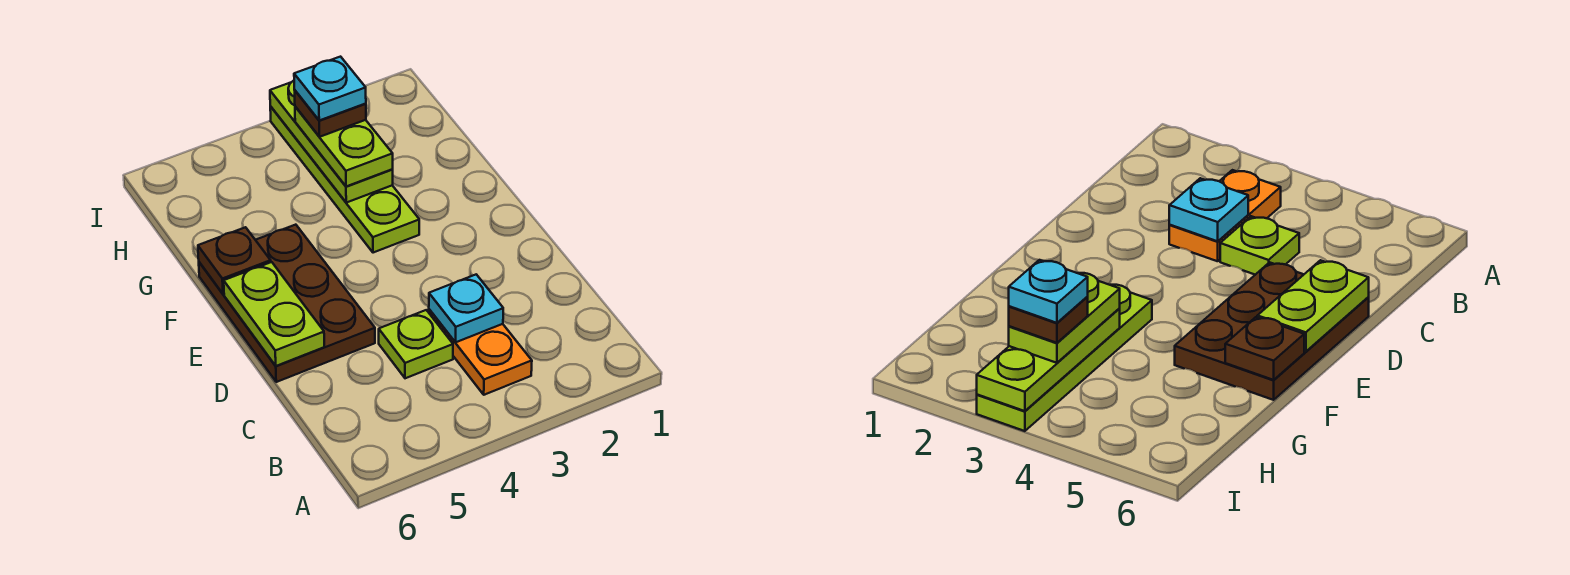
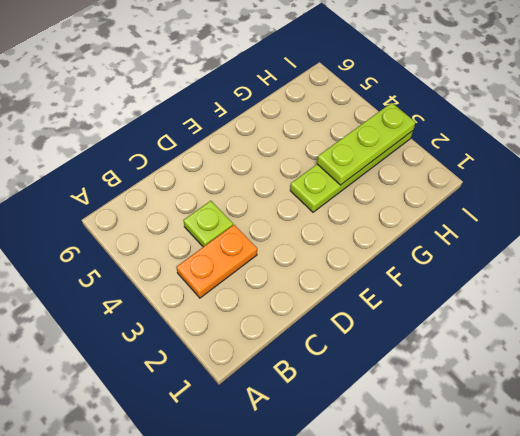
none -> brown 2x3 plate [199,225,375,382]
none -> cyan 1x1 plate [429,274,503,342]

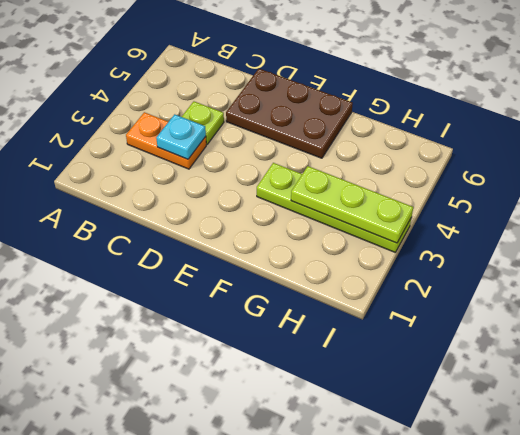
none -> lime 1x2 plate [224,262,324,366]
none -> brown 1x1 plate [198,227,271,294]

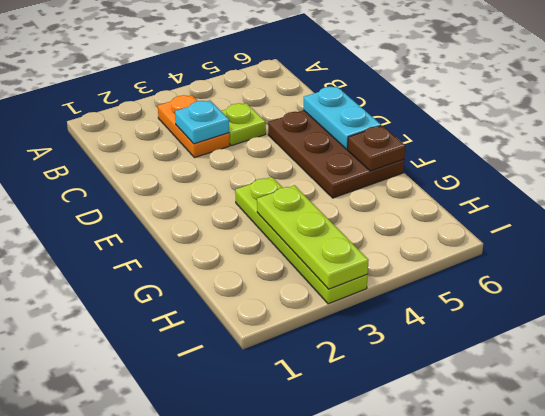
cyan 1x2 plate [304,86,381,149] -> lime 1x2 plate [224,262,324,366]
none -> lime 1x2 plate [295,107,393,187]
none -> brown 1x1 plate [295,91,366,137]

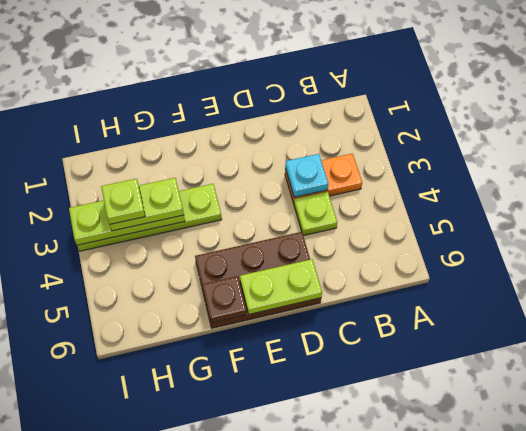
lime 1x1 plate [101,179,145,224] -> brown 1x1 plate [295,91,366,137]
none -> cyan 1x1 plate [294,57,366,120]

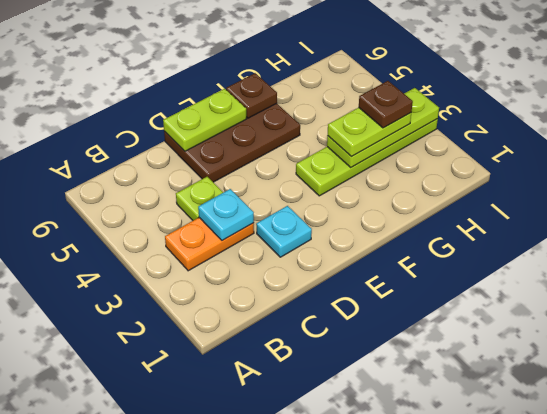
cyan 1x1 plate [256,206,312,257] -> cyan 1x1 plate moved to [294,57,366,120]

